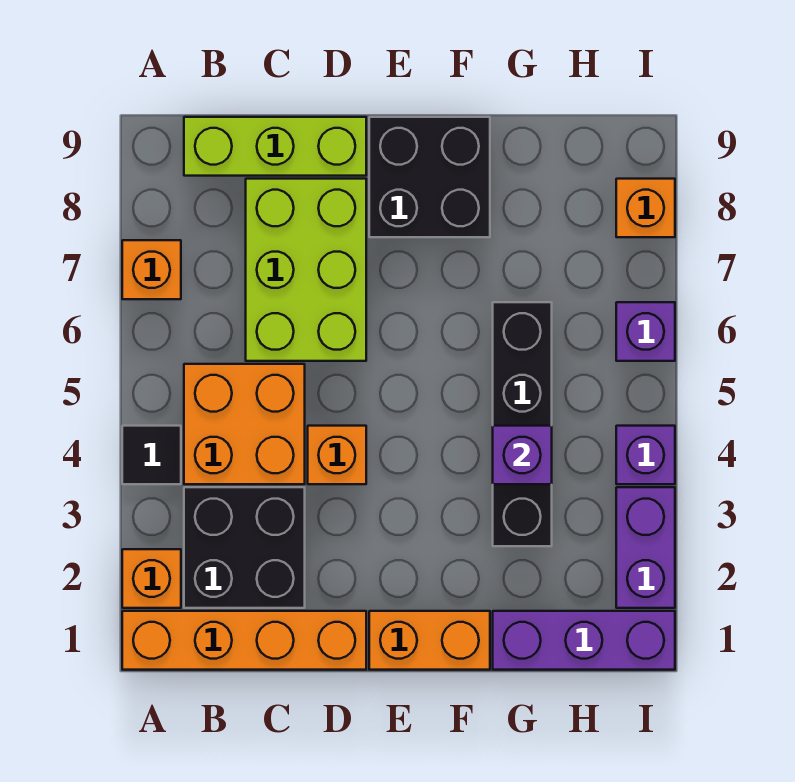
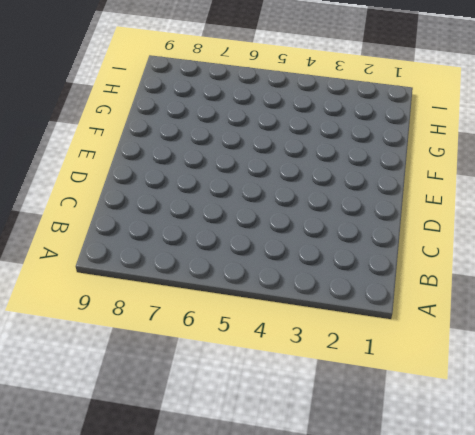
none -> orange 1x4 brick [122,611,366,670]
none -> orange 1x1 brick [122,549,181,608]
none -> black 1x1 tile [122,426,181,484]

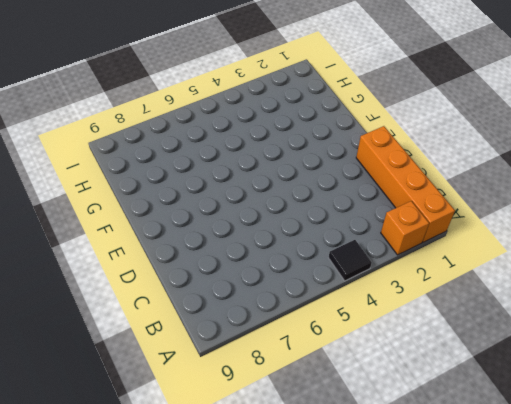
none -> orange 1x1 brick [122,240,181,299]
none -> black 2x2 brick [184,487,305,608]
none -> orange 2x2 brick [184,364,305,484]

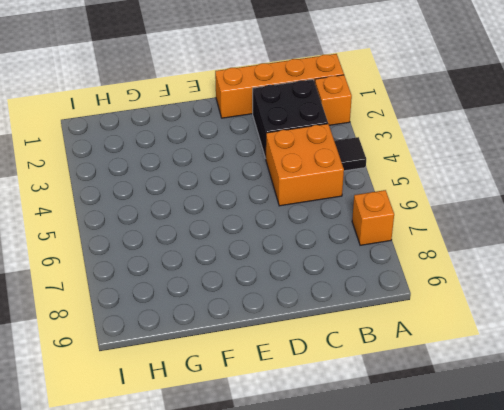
none -> lime 1x3 brick [184,117,366,176]
none -> lime 2x3 brick [246,179,366,361]
none -> orange 1x1 brick [308,426,366,484]

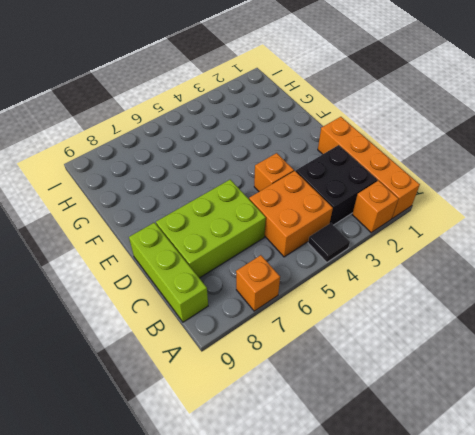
none -> orange 1x2 brick [369,611,490,670]
none -> black 2x2 brick [369,117,490,237]
none -> purple 1x3 brick [493,611,675,670]

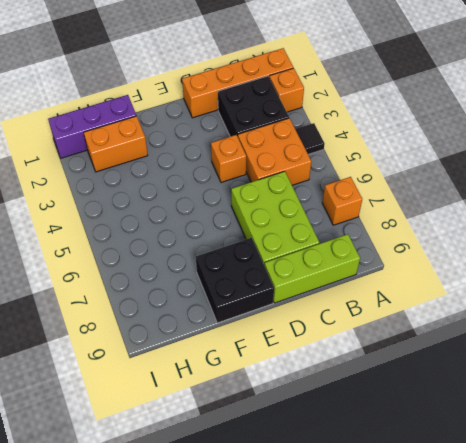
orange 1x2 brick [84,116,148,172] -> orange 1x2 brick moved to [369,611,490,670]
none -> black 1x4 brick [493,302,552,546]
none -> purple 1x2 brick [616,487,675,608]
none -> purple 1x1 brick [616,426,675,484]

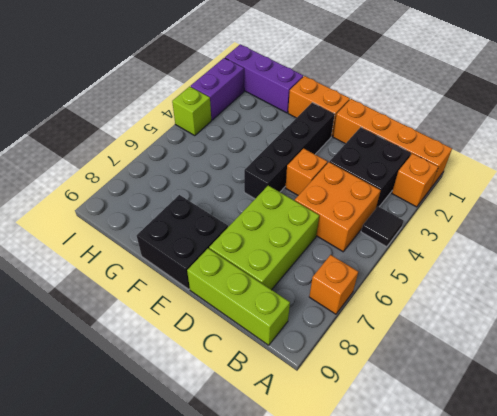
black 1x4 brick [244,103,335,199] -> black 1x4 brick moved to [493,302,552,546]
lime 1x1 brick [172,86,211,136] -> purple 1x1 brick [616,426,675,484]
none -> purple 1x1 brick [616,302,675,361]
none -> orange 1x1 brick [616,179,675,237]
none -> purple 1x1 brick [493,426,552,484]

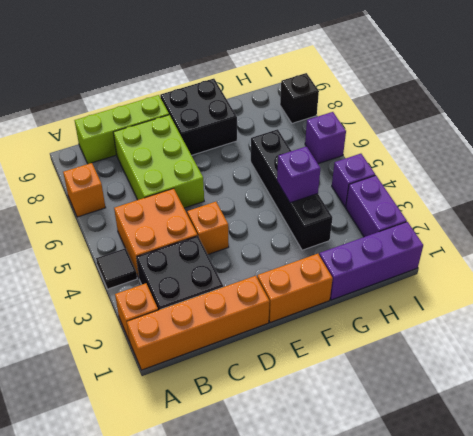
black 1x1 brick [280,73,319,123] -> orange 1x1 brick [616,179,675,237]

